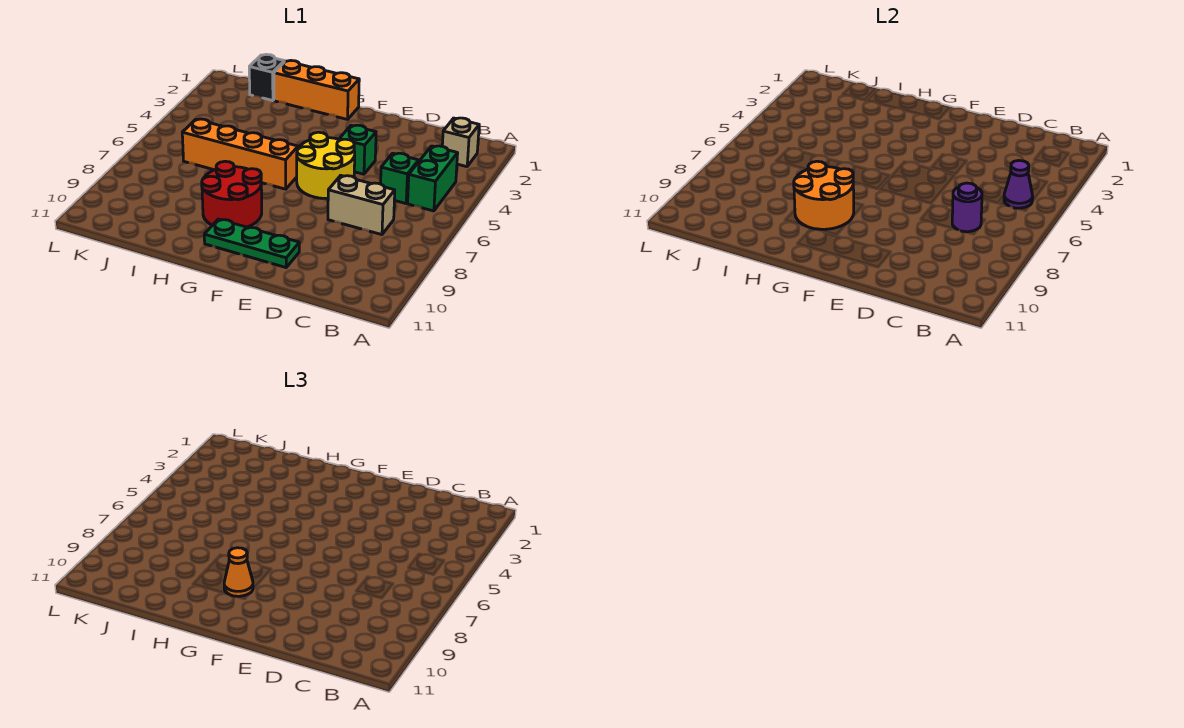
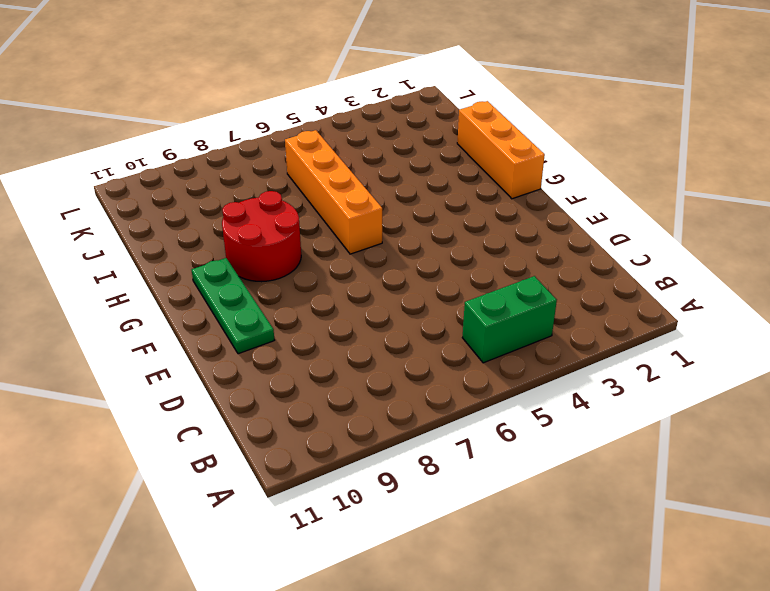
none -> tan 1x1 brick [442,118,479,167]
none -> green 1x1 brick [381,153,419,203]
none -> tan 1x2 brick [328,176,395,235]

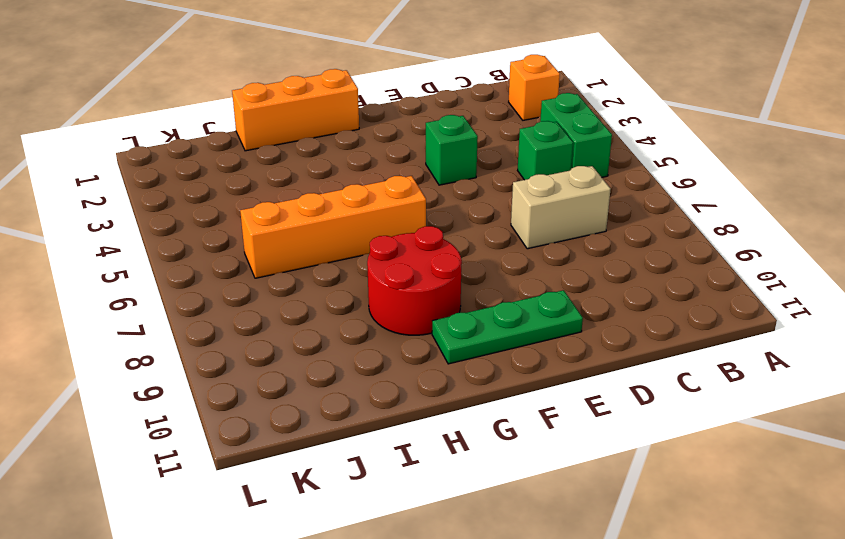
orange 1x1 brick [509,55,560,120] -> tan 1x1 brick [442,118,479,167]
none -> yellow 2x2 round brick [297,132,355,198]
none -> black 1x1 brick [249,54,284,101]
none -> purple 1x1 cone [1004,161,1033,208]

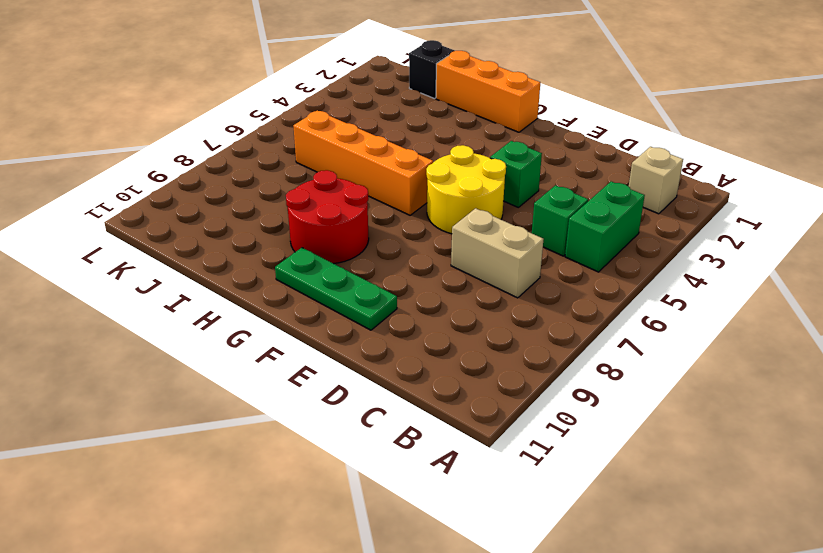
none -> purple 1x1 cone [1004,161,1033,208]
none -> purple 1x1 round brick [952,183,982,232]
none -> orange 2x2 round brick [794,161,854,229]

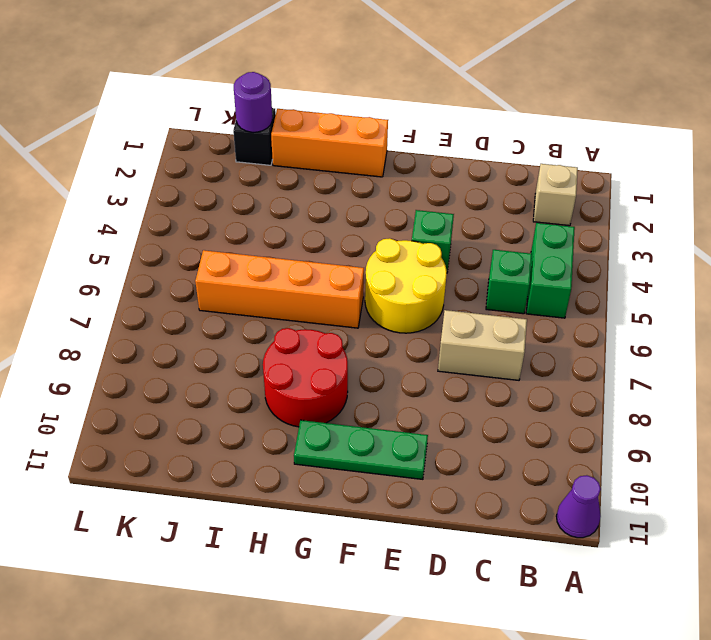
purple 1x1 cone [556,475,601,538] -> purple 1x1 cone moved to [1004,161,1033,208]
purple 1x1 round brick [234,72,272,132] -> purple 1x1 round brick moved to [952,183,982,232]
none -> orange 2x2 round brick [794,161,854,229]
none -> orange 1x1 cone [224,548,253,596]

